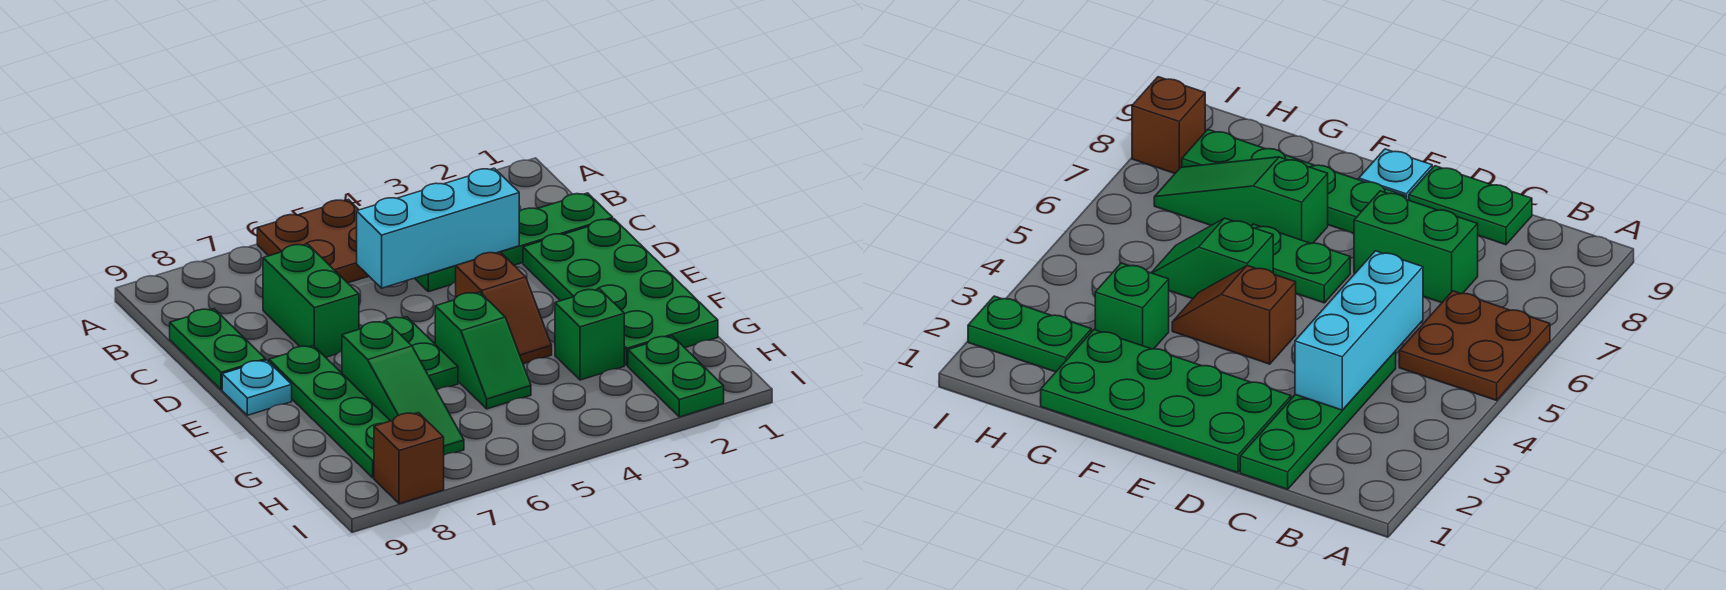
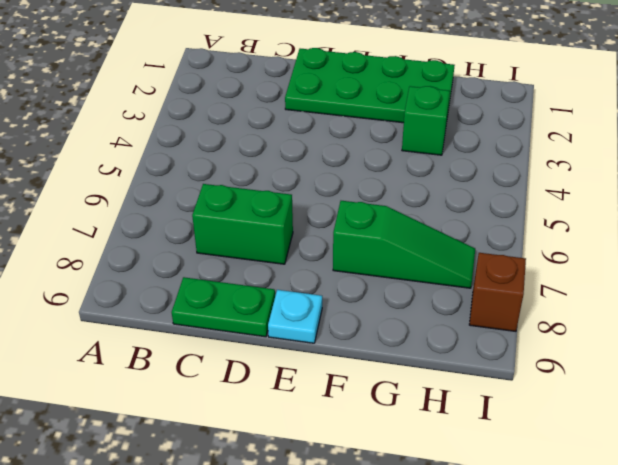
none -> brown 2x2 plate [257,199,369,283]
none -> green 1x4 plate [415,193,613,292]
none -> brown 1x2 slope [456,252,552,364]

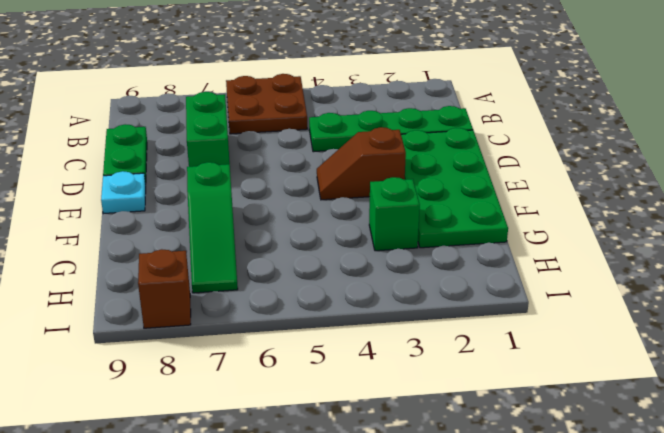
brown 1x2 slope [317,127,406,200] -> brown 1x2 slope turned to [456,252,552,364]
none -> green 1x2 plate [384,317,458,390]
none -> green 1x4 plate [269,346,390,478]
none -> green 1x2 slope [435,292,531,409]

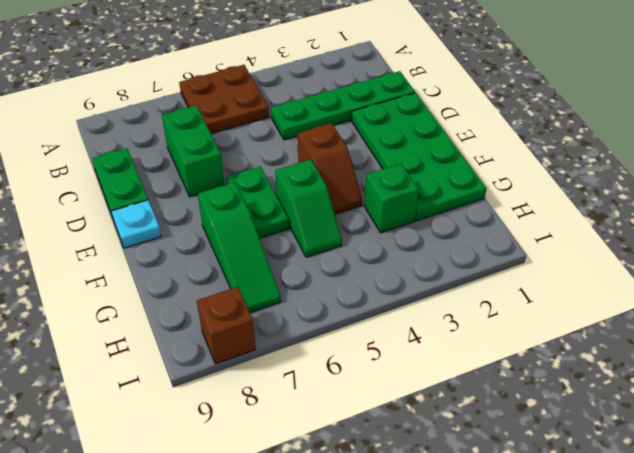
none -> green 1x4 plate [269,346,390,478]
none -> green 1x2 plate [628,336,724,417]
none -> cyan 1x3 brick [357,168,519,288]

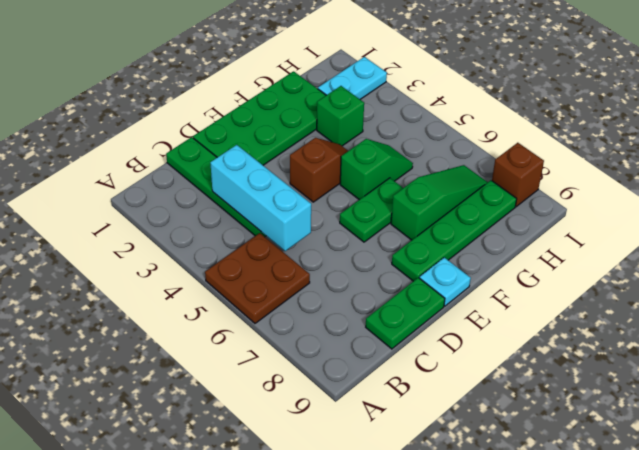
cyan 1x2 plate [318,57,387,99] -> green 1x2 plate [628,336,724,417]
none -> green 1x2 brick [263,244,359,357]

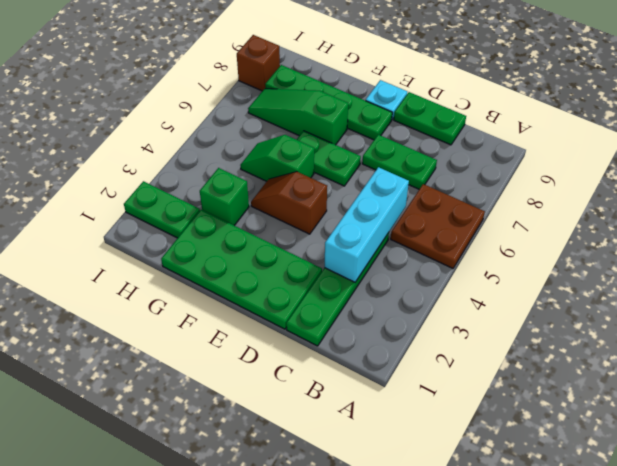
green 1x2 plate [362,135,437,189] -> green 1x2 brick [263,244,359,357]

